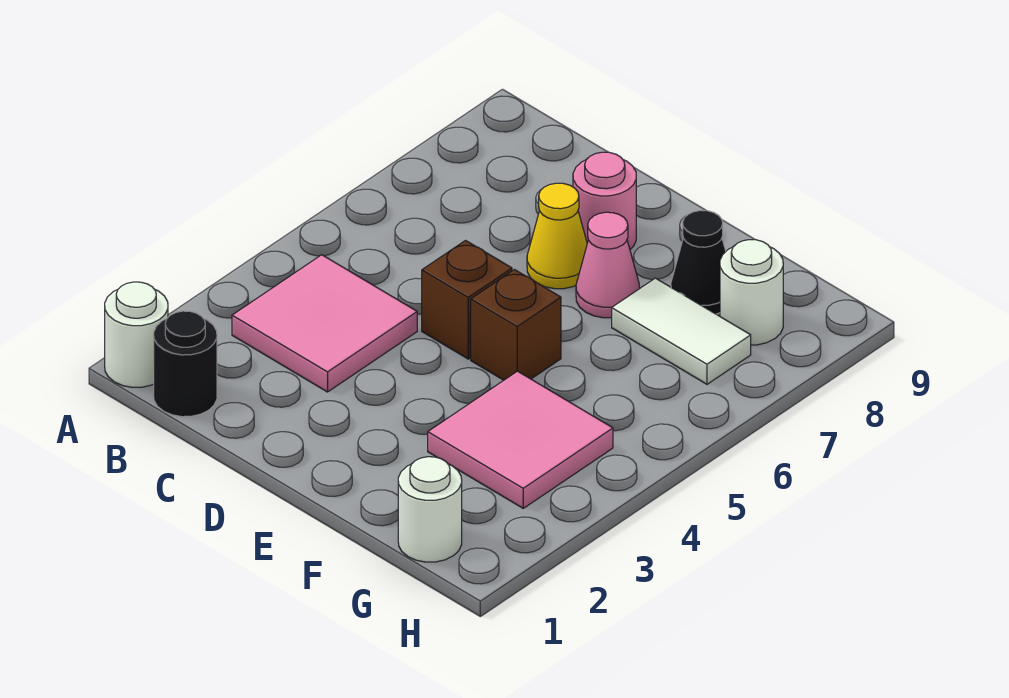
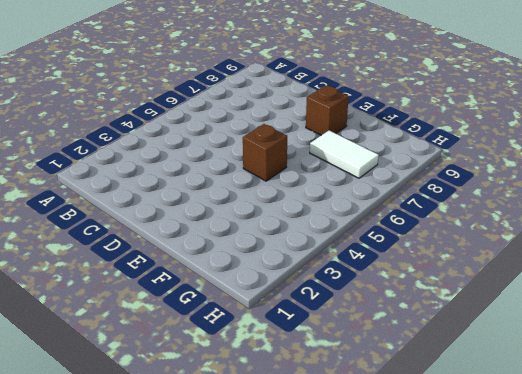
brown 1x1 brick [306,85,349,135] -> brown 1x1 brick moved to [422,241,512,359]
none -> white 1x1 round brick [105,282,168,387]
none -> black 1x1 round brick [154,311,217,417]
none -> pink 2x2 tile [232,255,417,392]

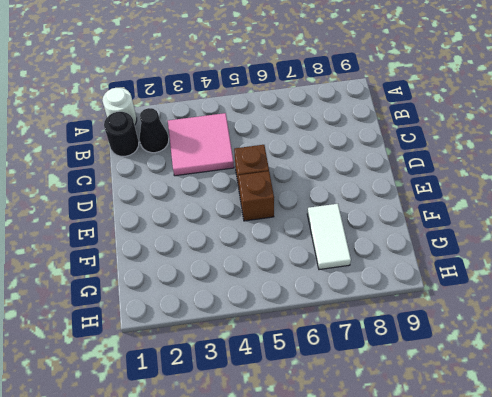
black 1x1 cone [139,108,169,153] -> black 1x1 cone moved to [671,210,726,314]
none -> yellow 1x1 cone [527,183,587,289]
none -> pink 1x1 round brick [573,152,636,249]
none -> pink 1x1 cone [576,212,639,318]

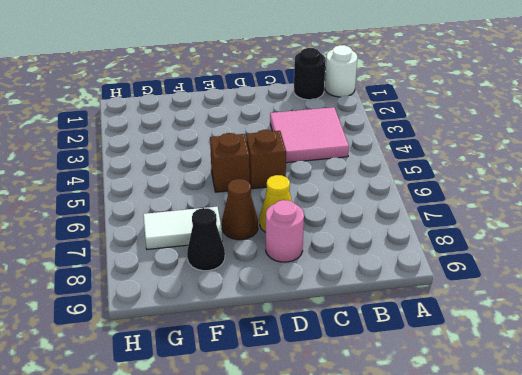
brown 1x1 cone [222,179,258,240] -> pink 1x1 cone [576,212,639,318]
none -> pink 2x2 tile [428,371,613,508]
none -> white 1x1 round brick [398,457,462,562]
none -> white 1x1 round brick [720,240,783,345]

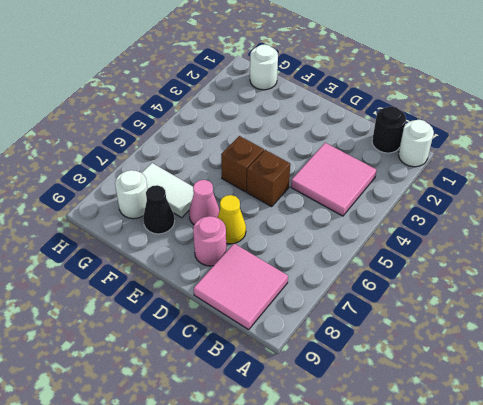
pink 2x2 tile [194,243,288,330] -> pink 2x2 tile moved to [428,371,613,508]

